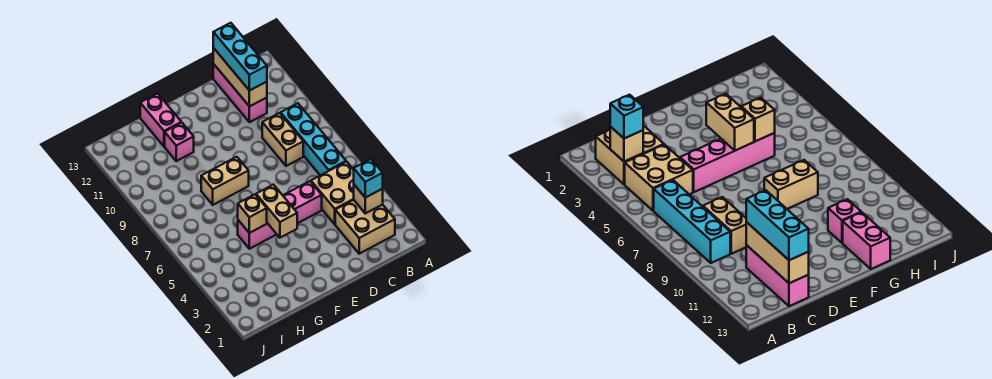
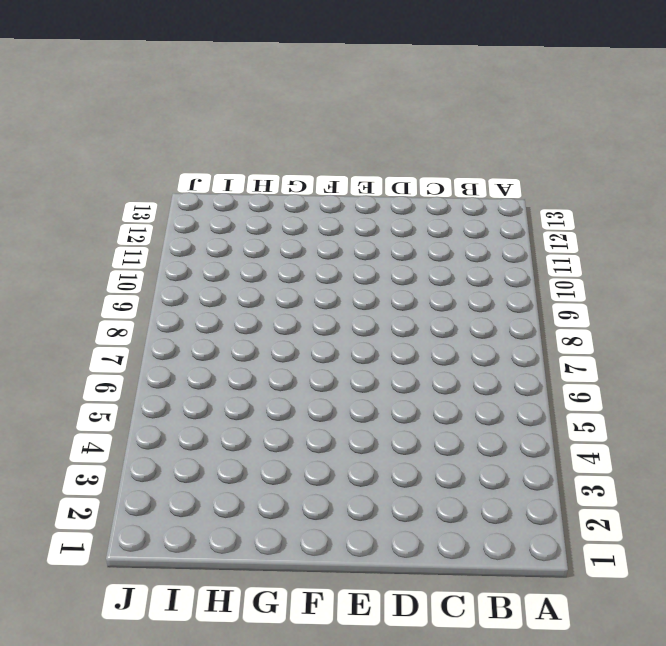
none -> tan 2x2 brick [335,200,395,254]
none -> tan 2x2 brick [311,162,354,224]
none -> cyan 1x4 brick [281,103,346,175]

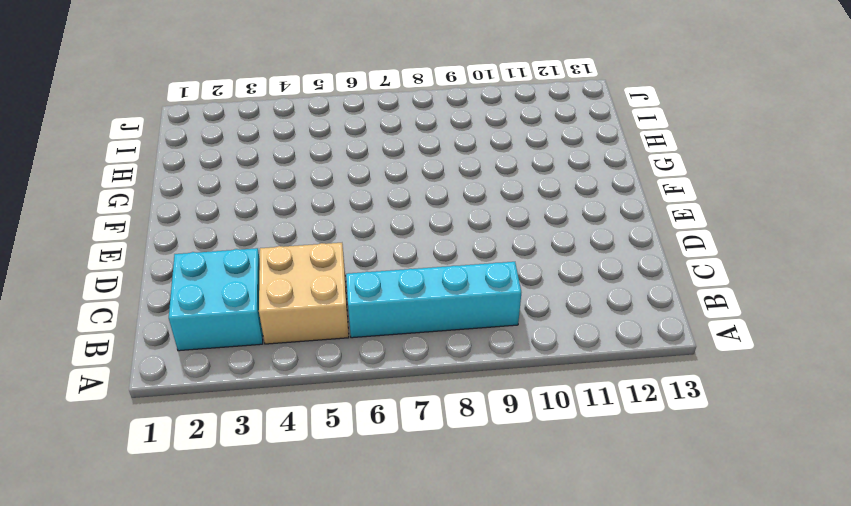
cyan 2x2 brick [169,248,263,351] -> tan 2x2 brick [335,200,395,254]
none -> tan 1x2 brick [262,113,303,166]
none -> pink 1x3 brick [213,64,267,122]
none -> pink 1x4 brick [238,181,322,249]

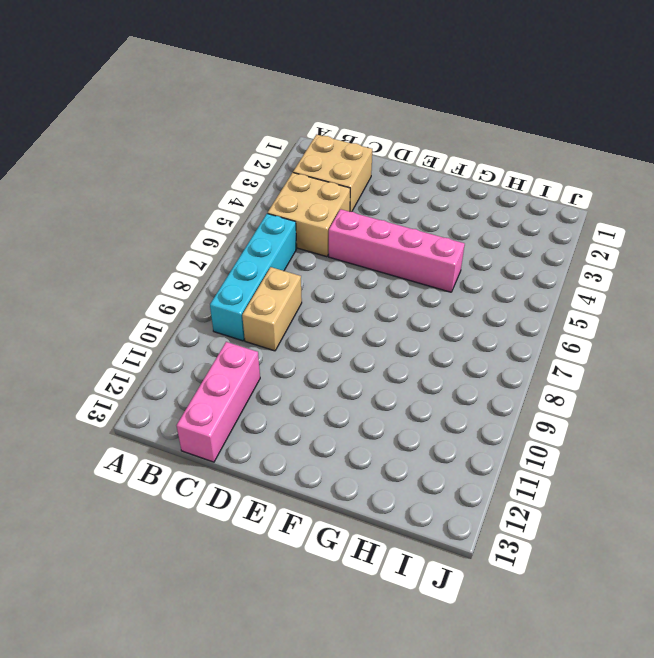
none -> tan 1x2 brick [201,157,249,205]
none -> pink 1x1 brick [165,123,194,161]
none -> pink 1x2 brick [140,93,181,147]

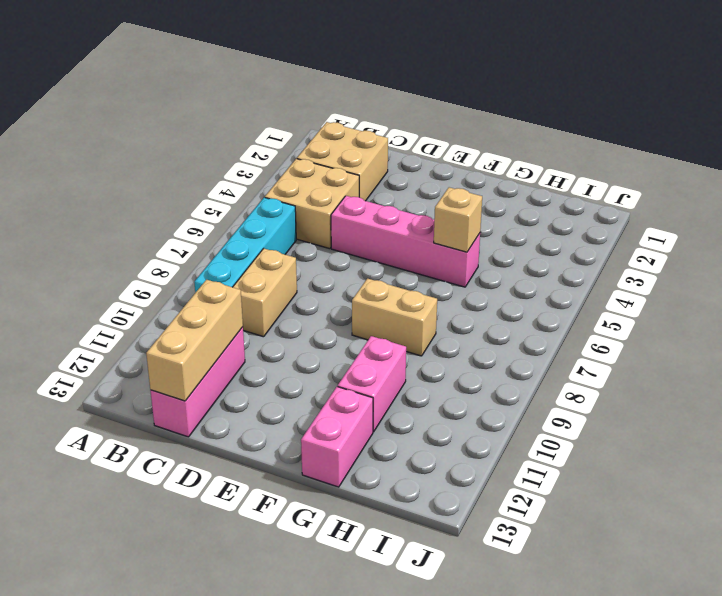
pink 1x2 brick [338,336,406,432] -> pink 1x1 brick [165,123,194,161]
none -> tan 1x1 brick [354,185,383,213]
none -> tan 1x2 brick [256,185,297,238]
none -> cyan 1x1 brick [354,159,383,198]

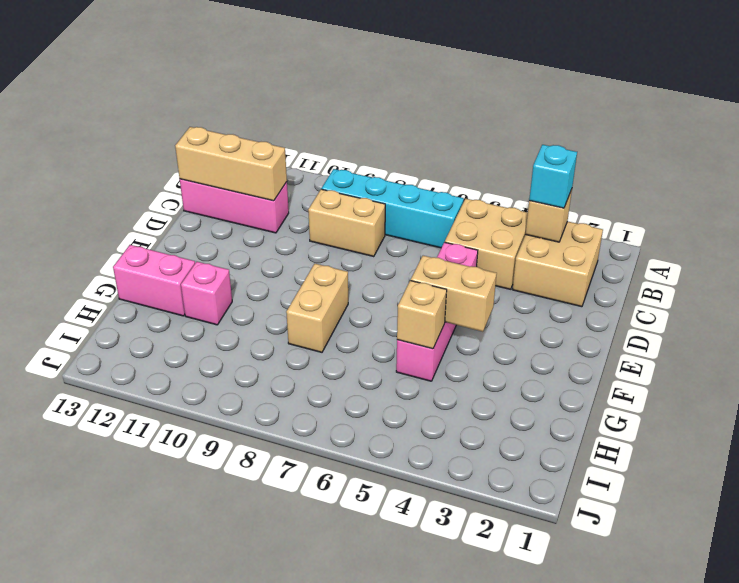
none -> cyan 1x3 brick [213,23,267,91]

